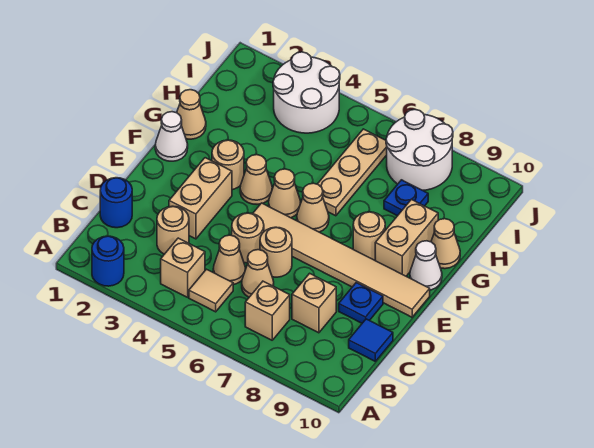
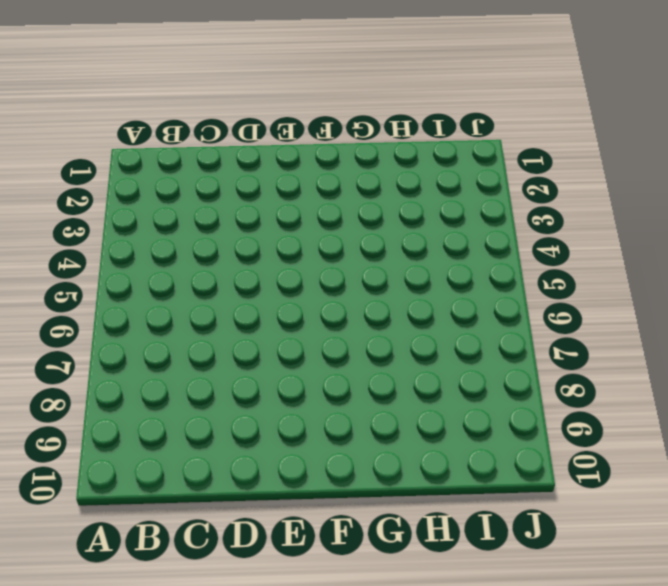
none -> blue 1x1 round brick [92,236,124,286]
none -> tan 1x1 brick [161,238,205,297]
none -> tan 1x1 tile [189,269,233,312]

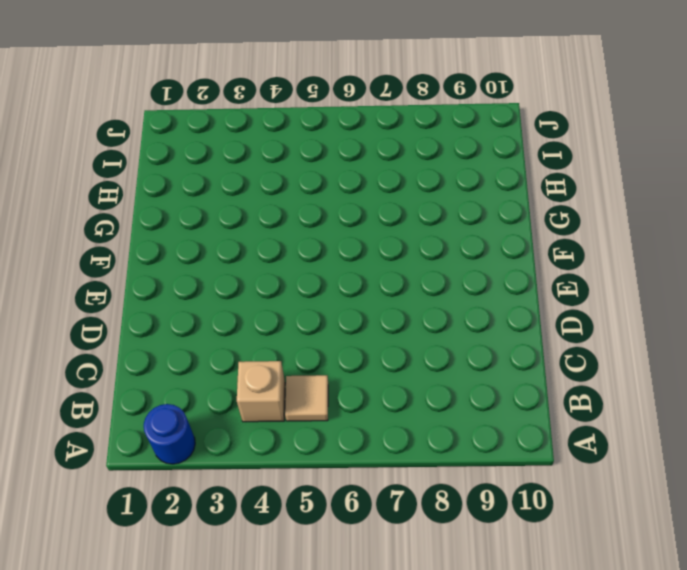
none -> tan 1x1 brick [245,281,290,340]
none -> blue 1x1 round brick [100,178,132,228]
none -> tan 1x1 round brick [157,206,189,254]

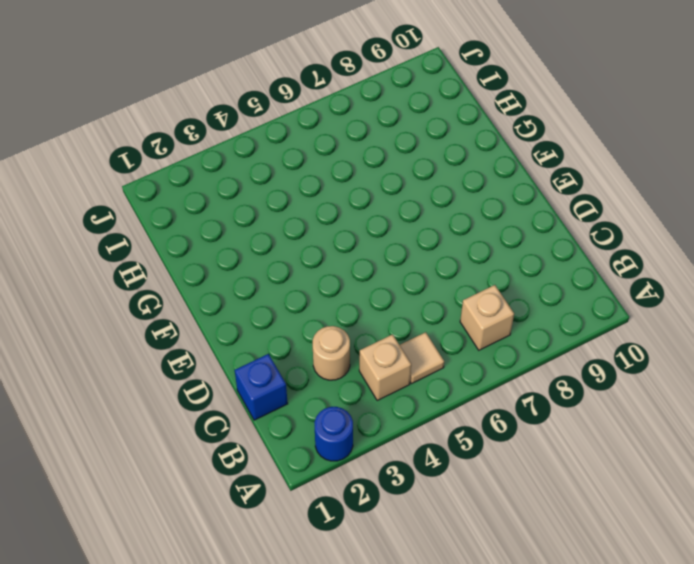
blue 1x1 brick [235,354,288,420] -> blue 1x1 round brick [100,178,132,228]
none -> tan 1x1 cone [213,235,245,285]
none -> tan 1x1 cone [242,250,274,297]
none -> tan 1x1 brick [292,273,336,333]

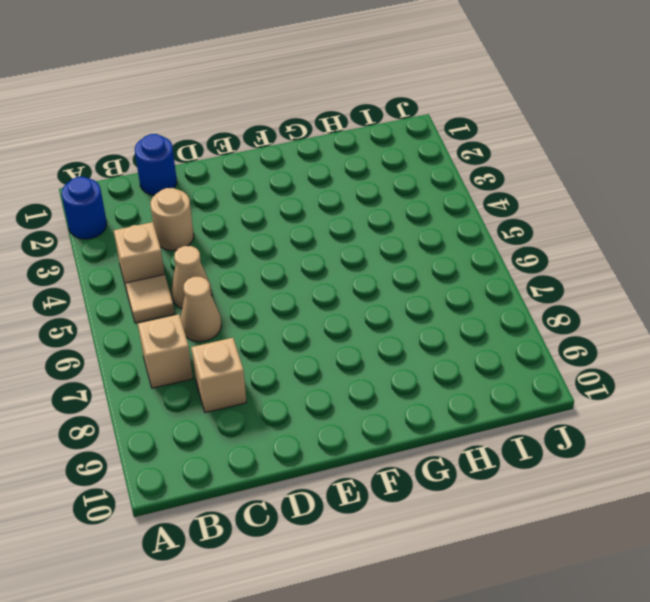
none -> blue 1x1 tile [349,319,393,361]
none -> tan 1x2 brick [169,158,232,239]
none -> tan 1x1 round brick [232,213,264,263]

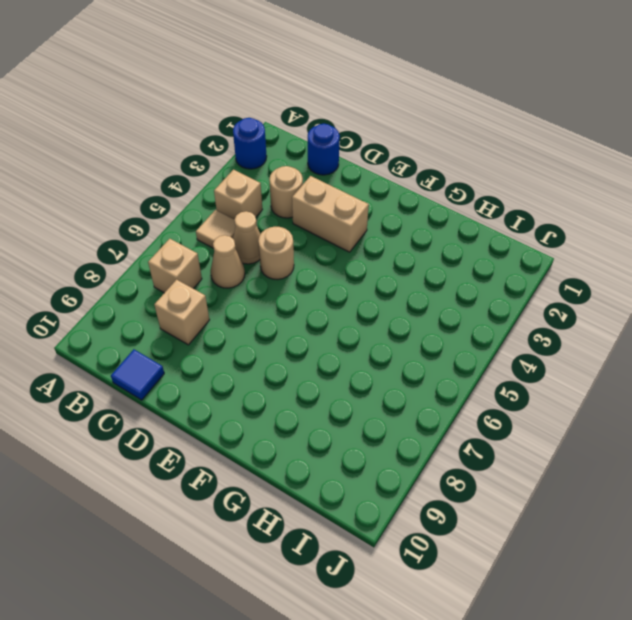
none -> tan 1x1 round brick [260,227,292,277]
none -> blue 1x1 plate [339,283,383,323]
none -> tan 1x6 tile [253,203,430,317]

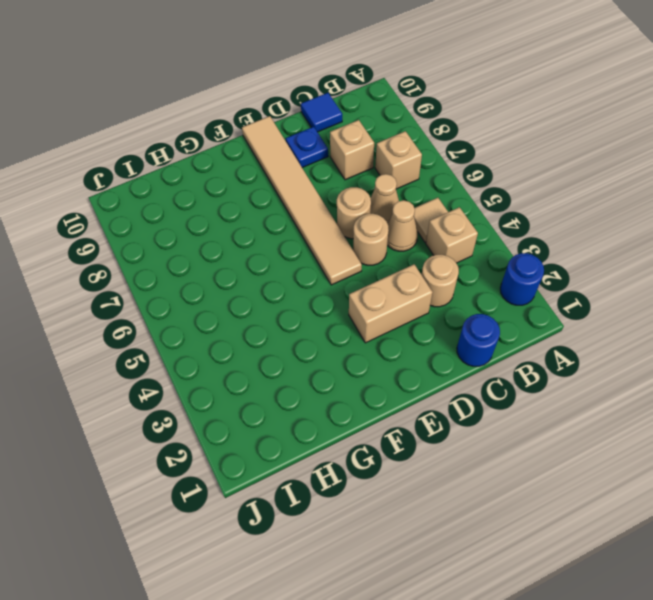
none -> white 1x1 cone [155,112,188,161]
none -> tan 1x1 round brick [212,140,244,190]
none -> tan 1x1 cone [240,155,272,204]

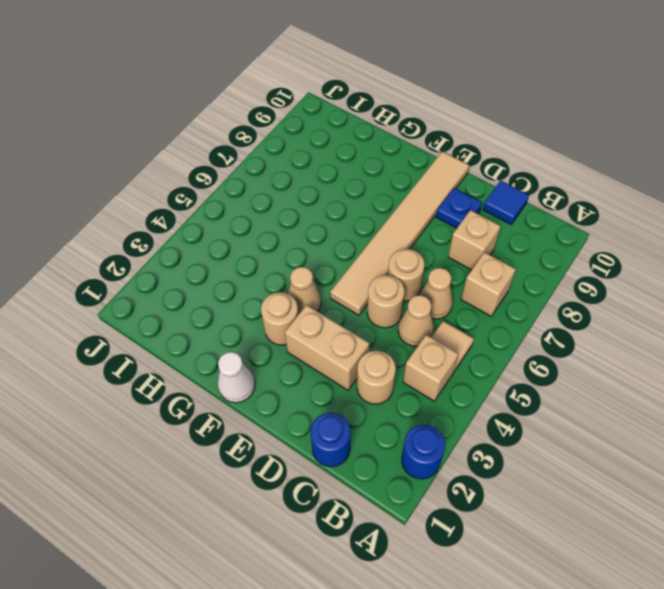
none -> tan 1x1 cone [269,169,301,218]
none -> tan 1x1 cone [297,183,329,232]
none -> tan 1x1 round brick [353,212,385,260]

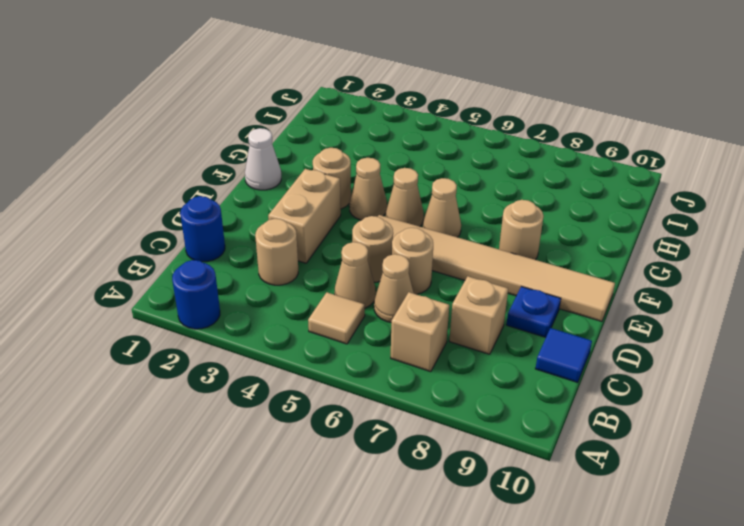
none -> tan 1x1 brick [161,238,205,297]
none -> tan 1x2 brick [375,199,438,276]
none -> white 1x1 cone [410,241,442,290]

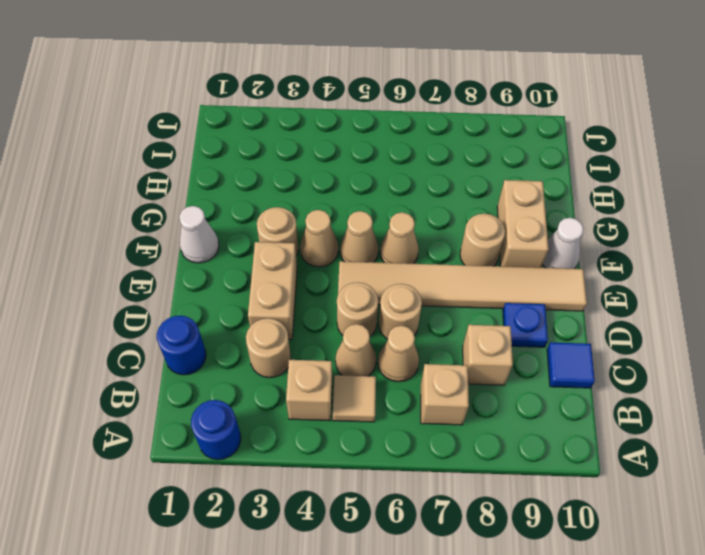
none -> tan 1x1 cone [177,90,206,139]
none -> tan 1x3 plate [318,129,387,216]
none -> tan 1x1 cone [431,219,460,269]

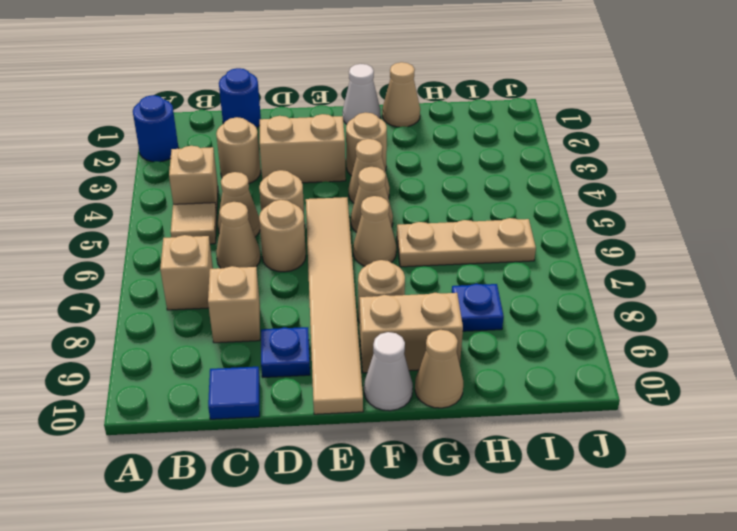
none -> white 2x2 round brick [273,52,340,133]
none -> white 2x2 round brick [386,110,453,190]

